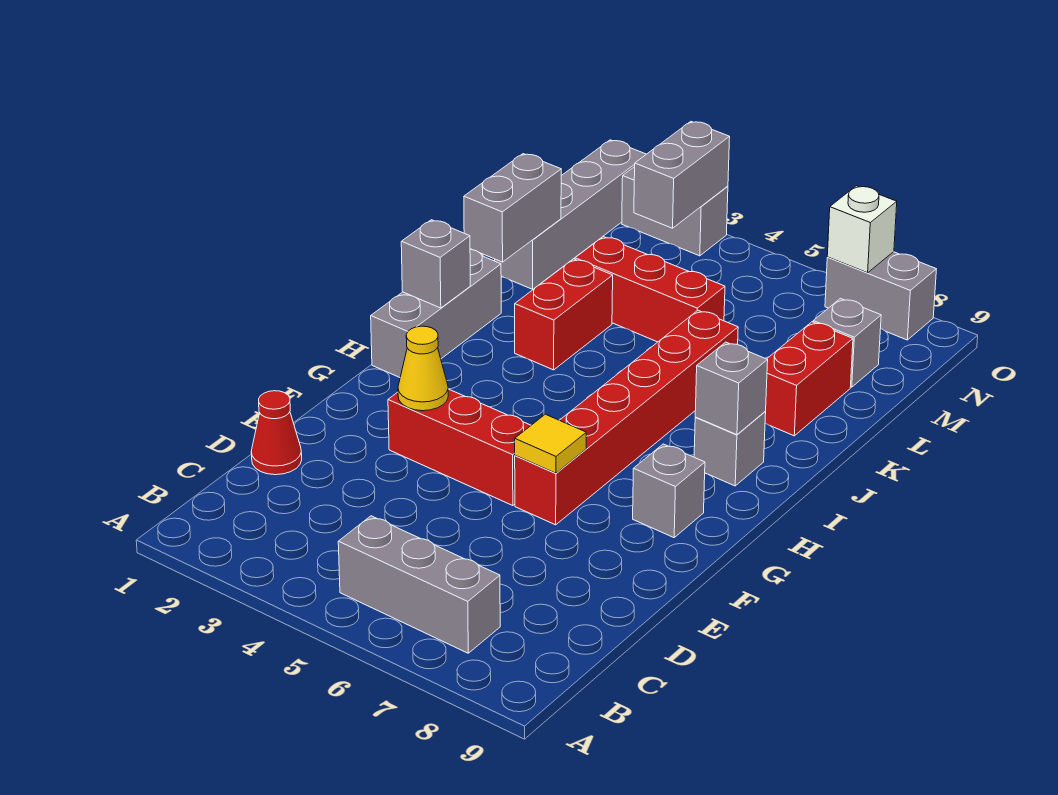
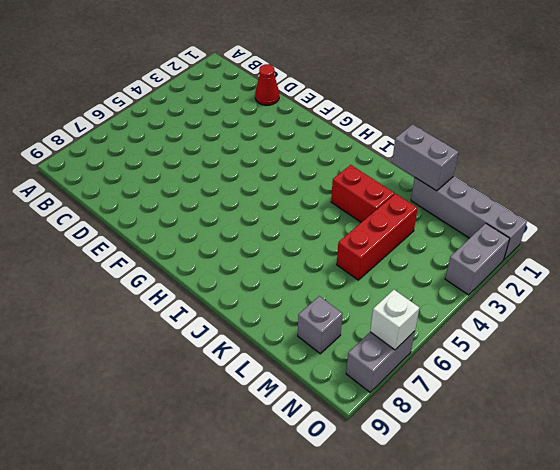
none -> grey 1x3 brick [338,516,500,653]
none -> red 1x3 brick [388,389,531,506]
none -> red 1x6 brick [515,310,738,525]

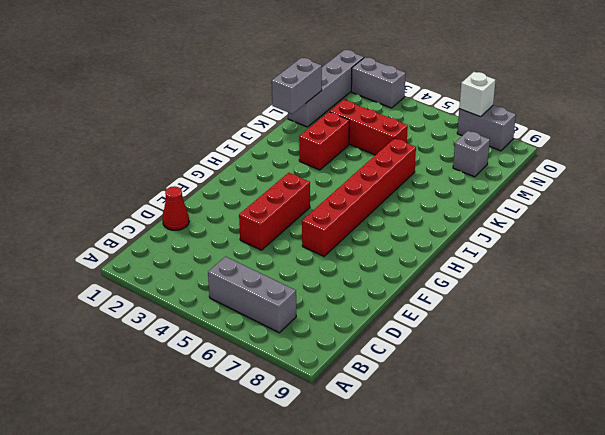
red 1x3 brick [239,173,310,250] -> red 1x3 brick turned to [388,389,531,506]
none -> grey 1x1 brick [633,444,705,538]
none -> grey 1x3 brick [371,250,501,377]
none -> grey 1x1 brick [694,412,766,486]

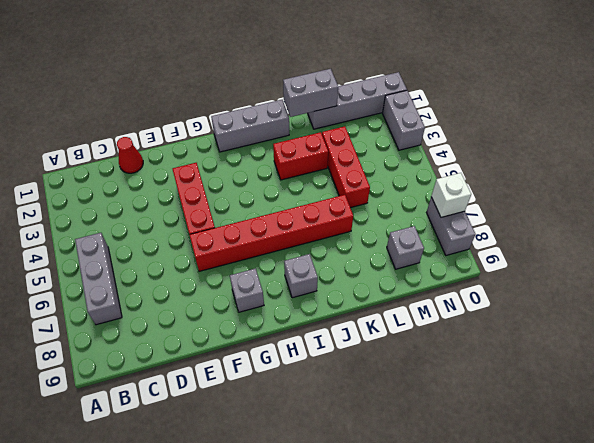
none -> red 1x2 brick [765,322,853,436]
none -> yellow 1x1 cone [398,326,448,411]
none -> yellow 1x1 tile [515,414,586,473]

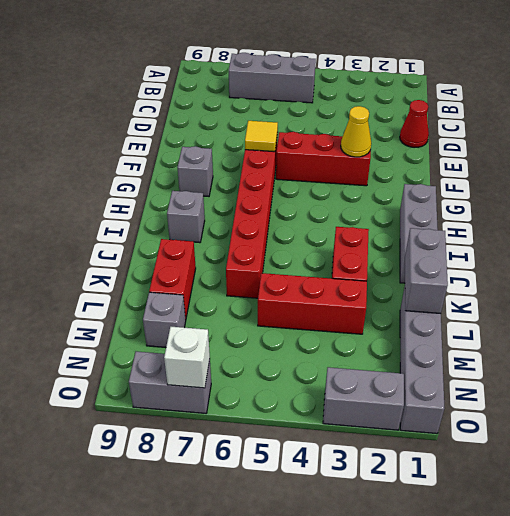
none -> grey 1x1 brick [401,220,470,308]
none -> grey 1x1 brick [695,342,768,435]
none -> grey 1x2 brick [634,122,730,228]

